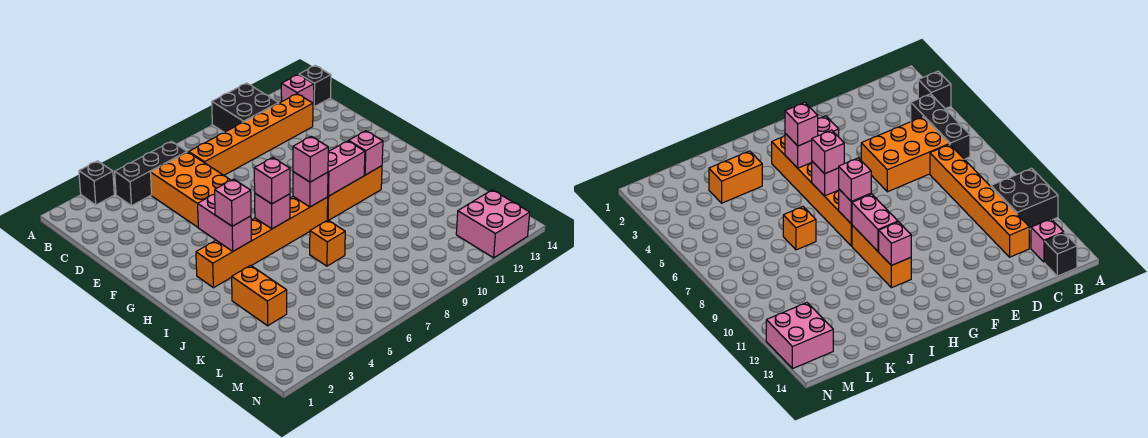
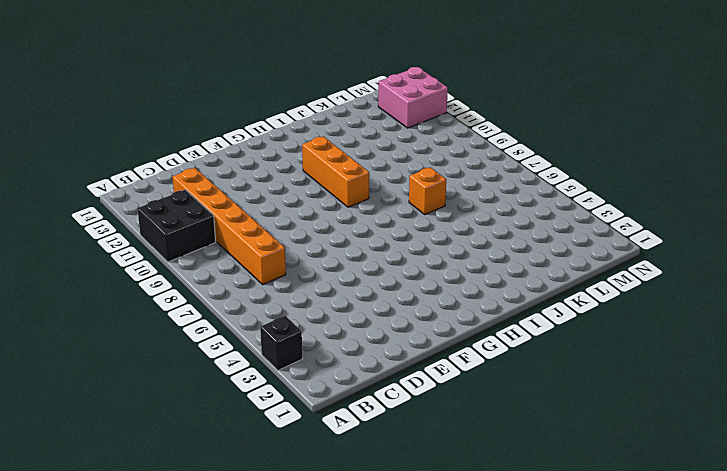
none -> black 1x3 brick [115,141,187,206]
none -> pink 1x1 brick [281,75,314,107]
none -> black 1x1 brick [299,66,331,107]

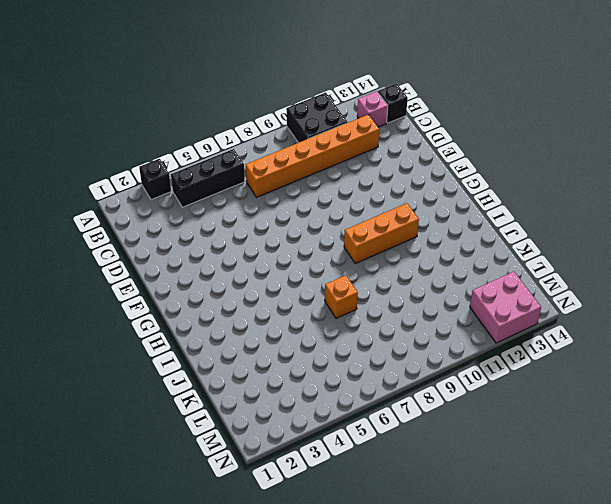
none -> orange 2x3 brick [150,152,231,227]
none -> orange 1x6 brick [196,197,328,288]
none -> orange 1x2 brick [232,265,287,326]

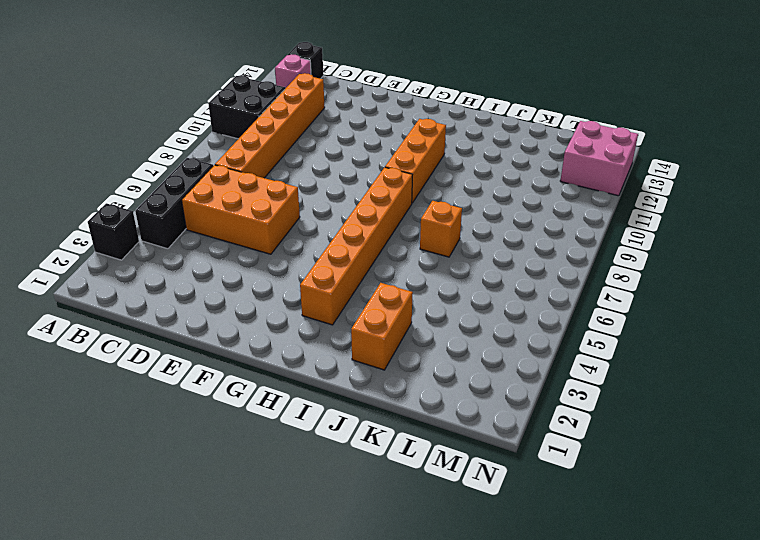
orange 1x2 brick [351,283,413,370] -> orange 1x2 brick turned to [232,265,287,326]
none -> pink 1x2 brick [198,194,251,251]
none -> pink 1x1 brick [255,194,290,229]
none -> pink 1x1 brick [293,172,328,207]

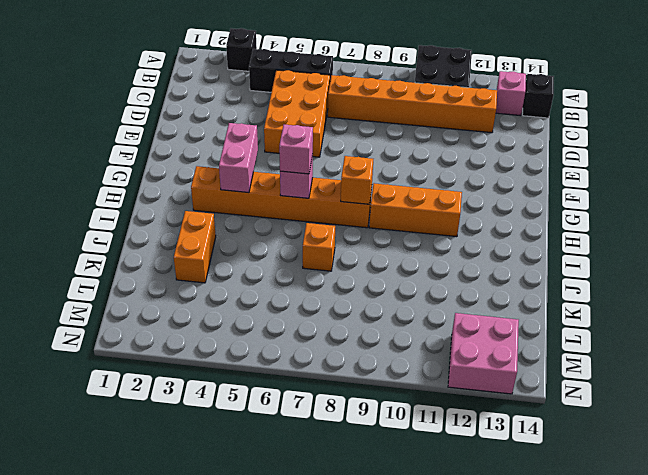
orange 1x1 brick [341,156,373,204] -> pink 1x1 brick [293,172,328,207]
none -> pink 1x2 brick [328,141,365,196]
none -> pink 1x1 brick [349,131,383,175]
none -> pink 1x1 brick [215,179,251,226]

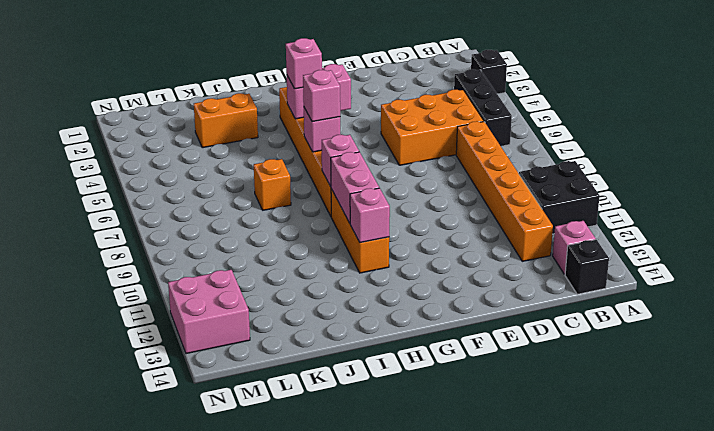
none -> pink 1x1 brick [293,137,328,182]

